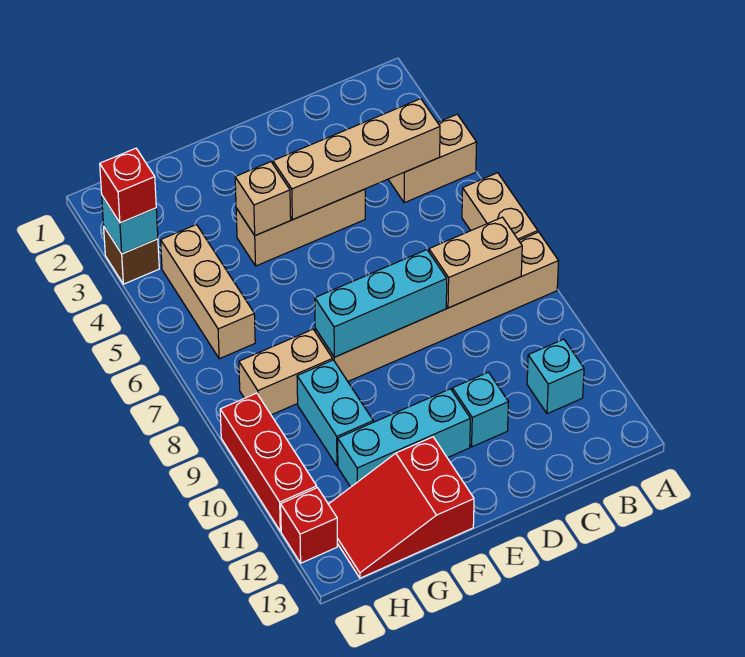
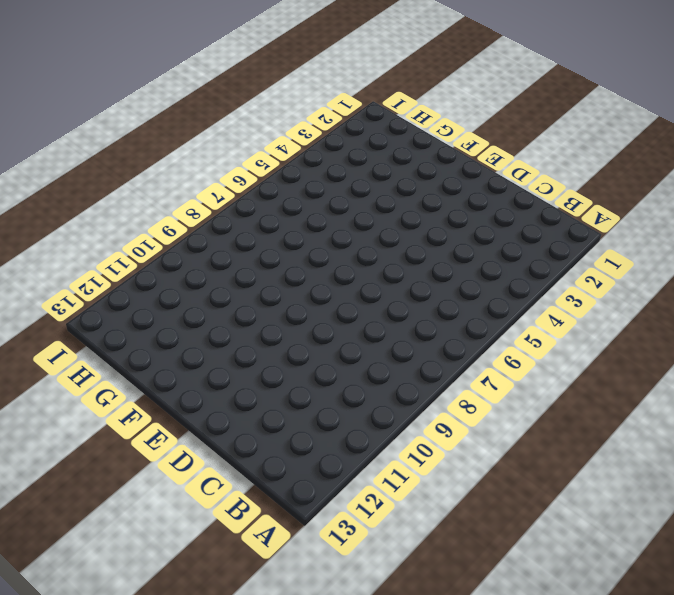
none -> tan 1x2 brick [388,115,477,203]
none -> tan 1x2 brick [462,173,538,240]
none -> tan 1x6 brick [315,232,559,381]

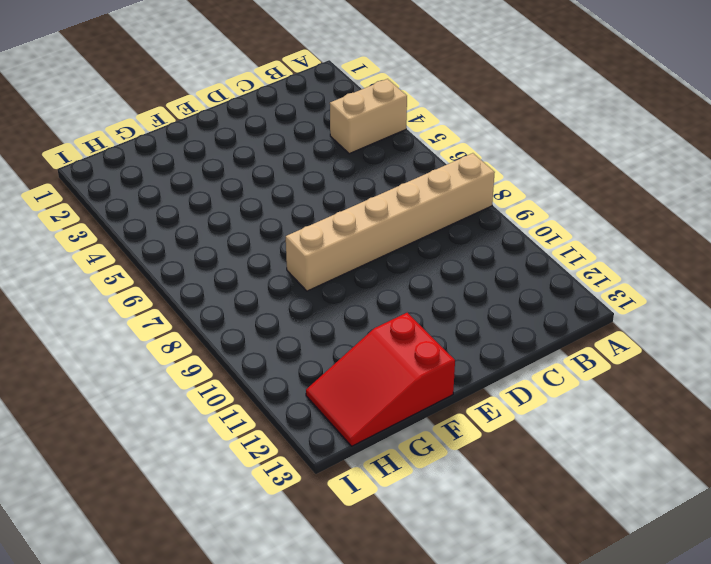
none -> tan 1x2 brick [462,173,538,240]
none -> cyan 1x1 brick [527,339,584,414]
none -> tan 1x3 brick [236,189,365,266]

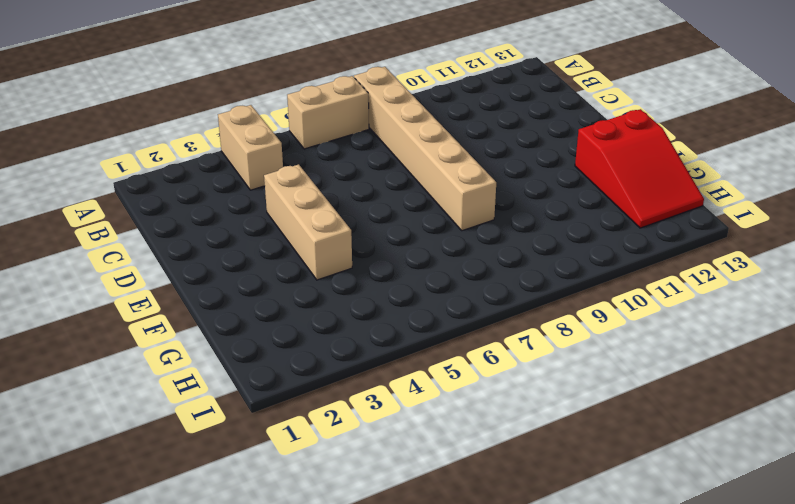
none -> cyan 1x1 brick [527,339,584,414]
none -> cyan 1x1 brick [452,372,508,447]
none -> cyan 1x3 brick [338,389,470,487]

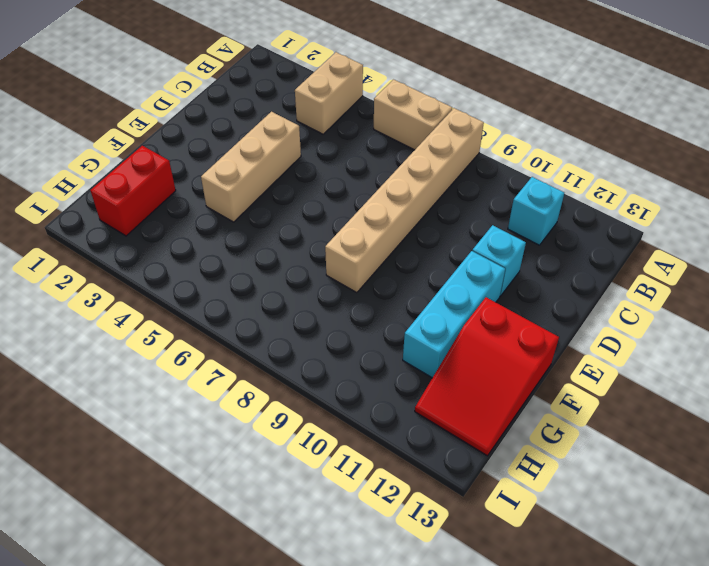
red 1x2 brick [91,146,176,236] -> none
none -> tan 1x2 brick [239,329,333,415]
none -> cyan 1x2 brick [297,360,373,466]
none -> tan 1x3 brick [161,225,255,359]

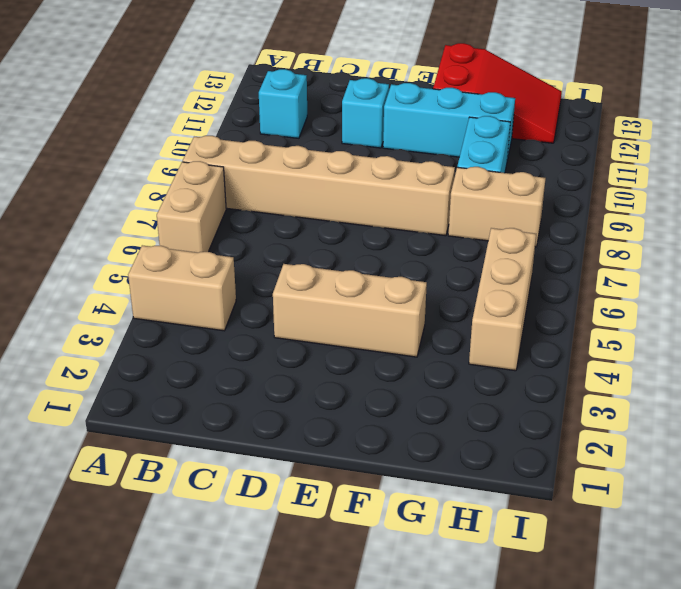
none -> brown 1x1 brick [104,227,159,284]
none -> red 1x3 brick [220,393,317,531]
none -> red 1x1 brick [281,488,337,563]

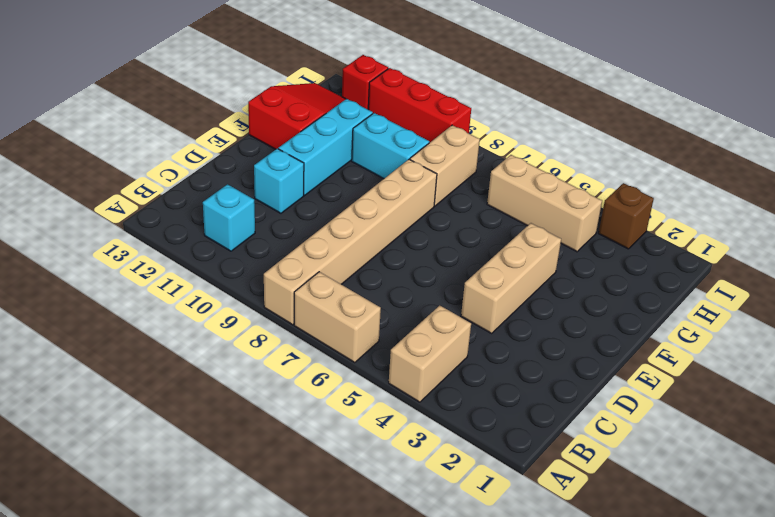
none -> tan 1x4 brick [273,99,440,220]
none -> tan 1x2 brick [429,217,522,308]
none -> cyan 1x3 brick [315,250,447,357]

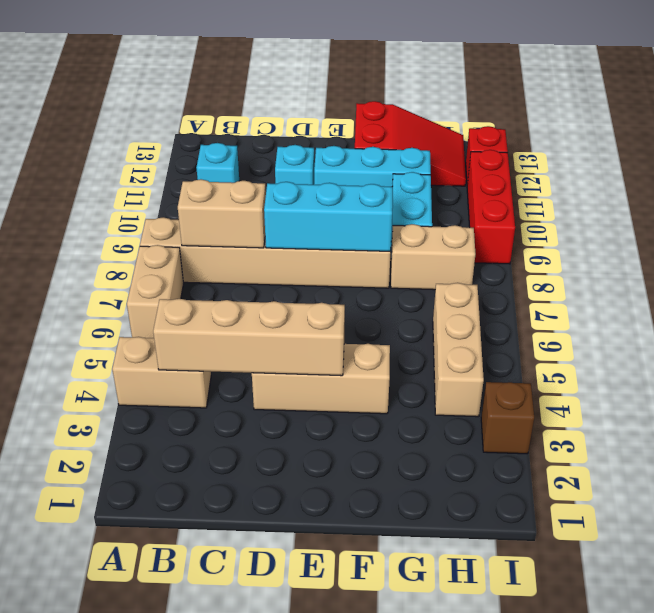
none -> tan 1x1 brick [235,162,291,236]
none -> cyan 1x1 brick [102,196,158,254]
none -> red 1x1 brick [100,148,156,223]

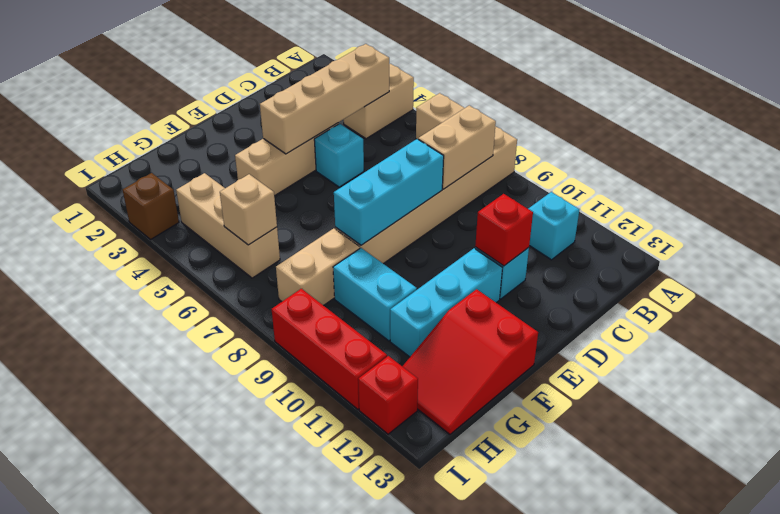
cyan 1x1 brick [314,124,364,187] -> cyan 1x1 brick moved to [102,196,158,254]
red 1x1 brick [475,194,533,266] -> red 1x1 brick moved to [100,148,156,223]
tan 1x1 brick [220,174,277,245] -> tan 1x1 brick moved to [235,162,291,236]

